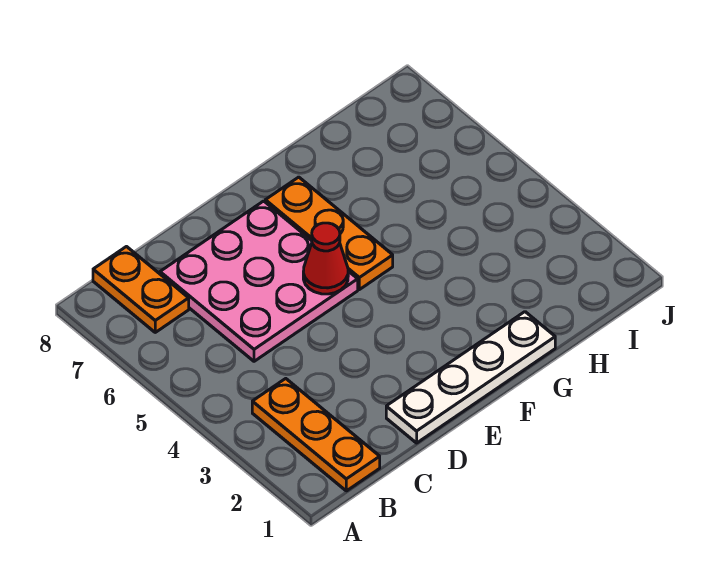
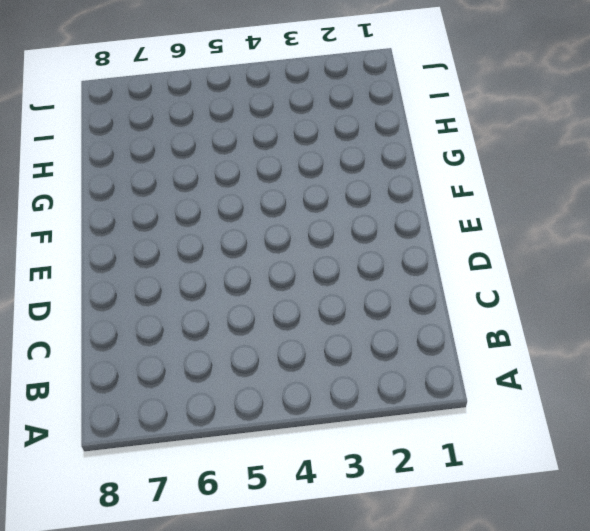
none -> orange 1x3 plate [252,379,380,491]
none -> orange 1x2 plate [93,247,189,332]

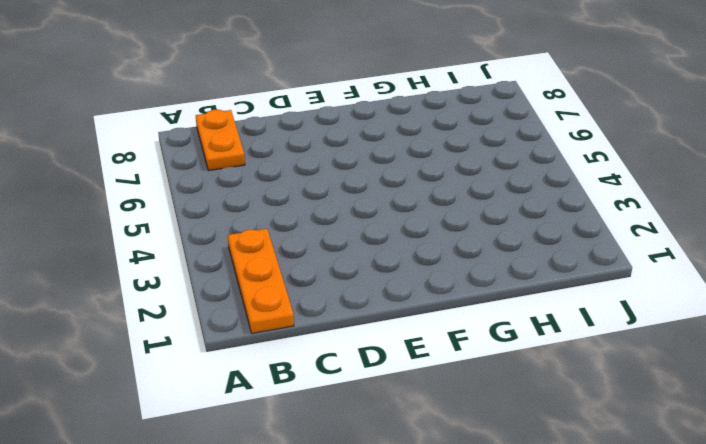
none -> pink 3x3 plate [160,201,358,361]
none -> white 1x4 plate [386,312,555,443]

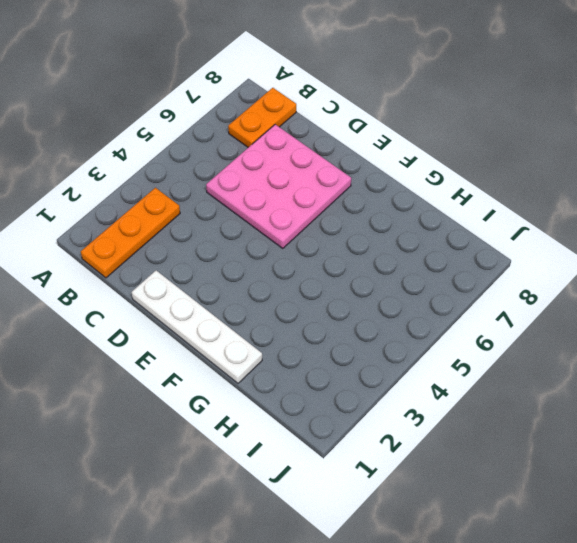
none -> orange 1x3 plate [265,177,393,290]
none -> red 1x1 cone [303,223,348,294]

